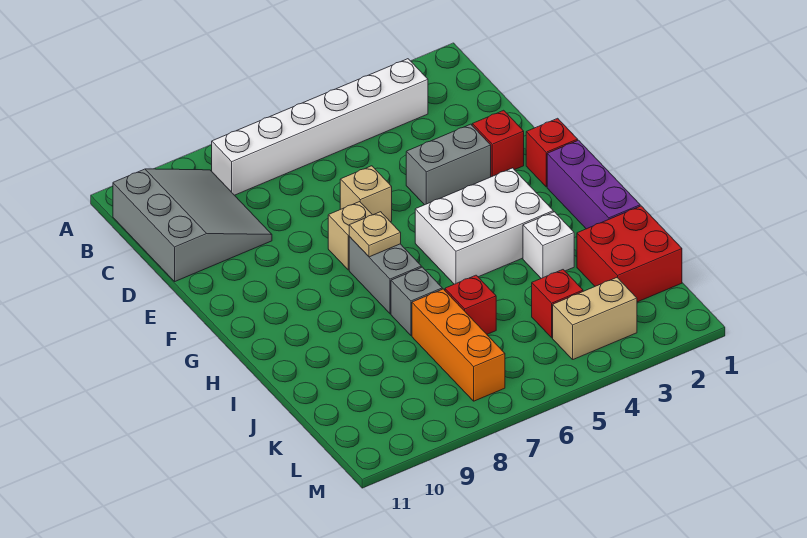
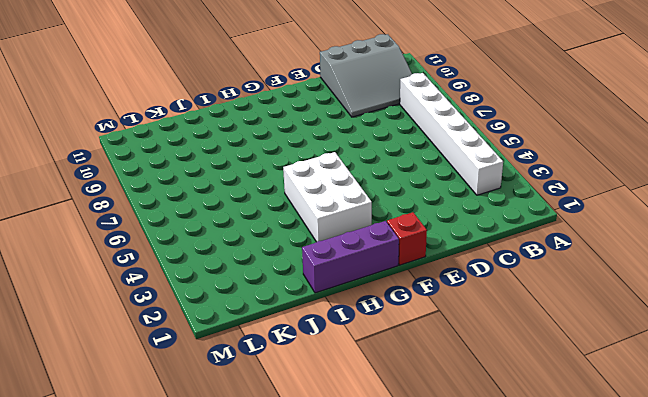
none -> red 1x1 brick [472,110,524,177]
none -> grey 1x2 brick [406,124,491,205]
none -> tan 1x1 brick [340,166,392,222]

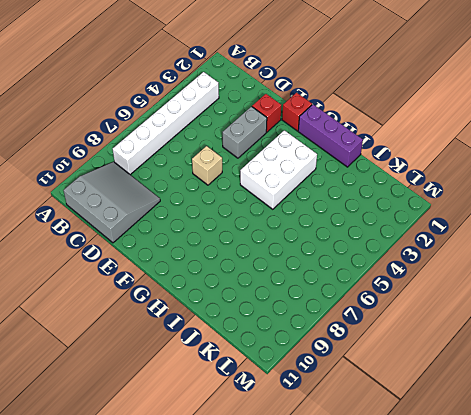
none -> tan 1x1 brick [328,202,372,270]
none -> grey 1x2 brick [349,237,421,314]
none -> white 1x1 brick [523,212,574,278]

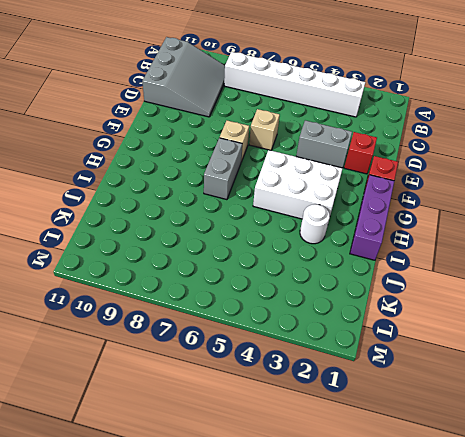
white 1x1 round brick [300,204,330,244] -> white 1x1 brick [523,212,574,278]
none -> grey 1x1 brick [391,267,442,336]
none -> red 2x2 brick [577,206,682,302]
none -> red 1x1 brick [445,275,496,334]

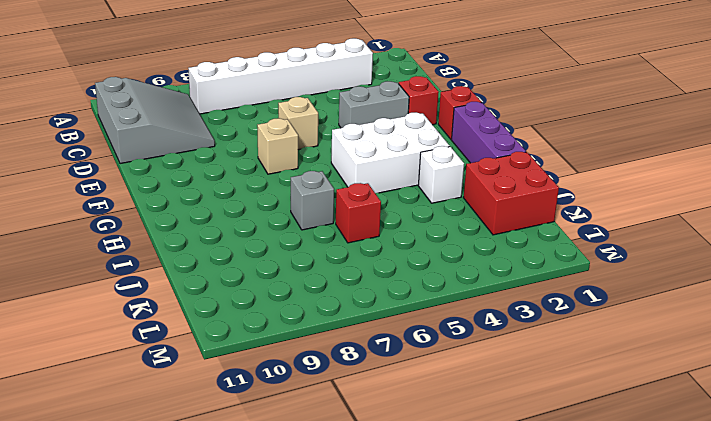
none -> grey 1x2 brick [349,237,421,314]
none -> orange 1x3 brick [412,289,505,401]
none -> red 1x1 brick [532,270,583,338]

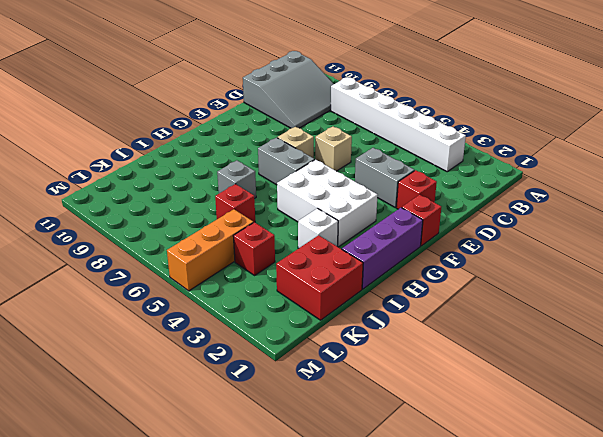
grey 1x2 brick [258,138,315,185] -> grey 1x2 brick turned to [349,237,421,314]
orange 1x3 brick [167,209,253,291] -> orange 1x3 brick moved to [412,289,505,401]
none -> tan 1x2 brick [553,278,637,359]
none -> tan 1x1 plate [349,212,401,257]

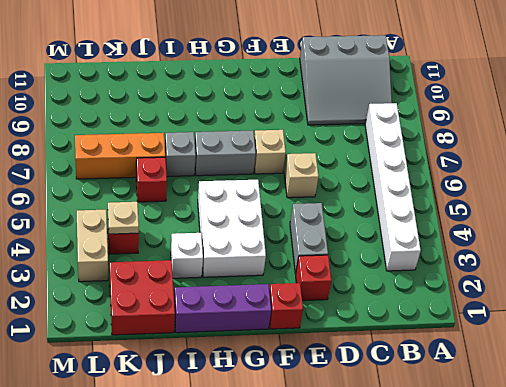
tan 1x1 plate [108,202,139,234] -> tan 1x1 plate moved to [349,212,401,257]

